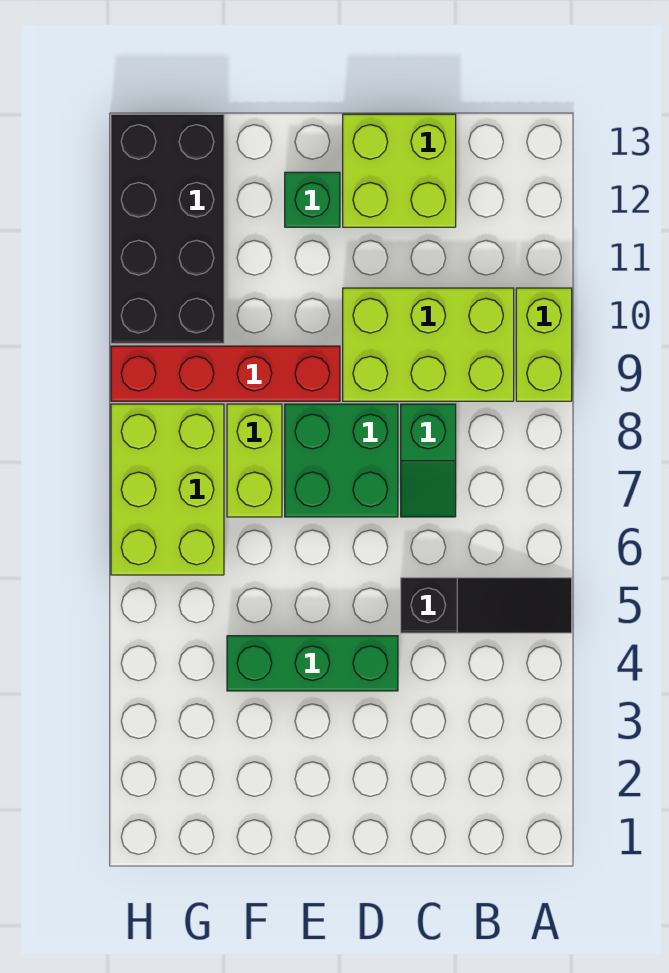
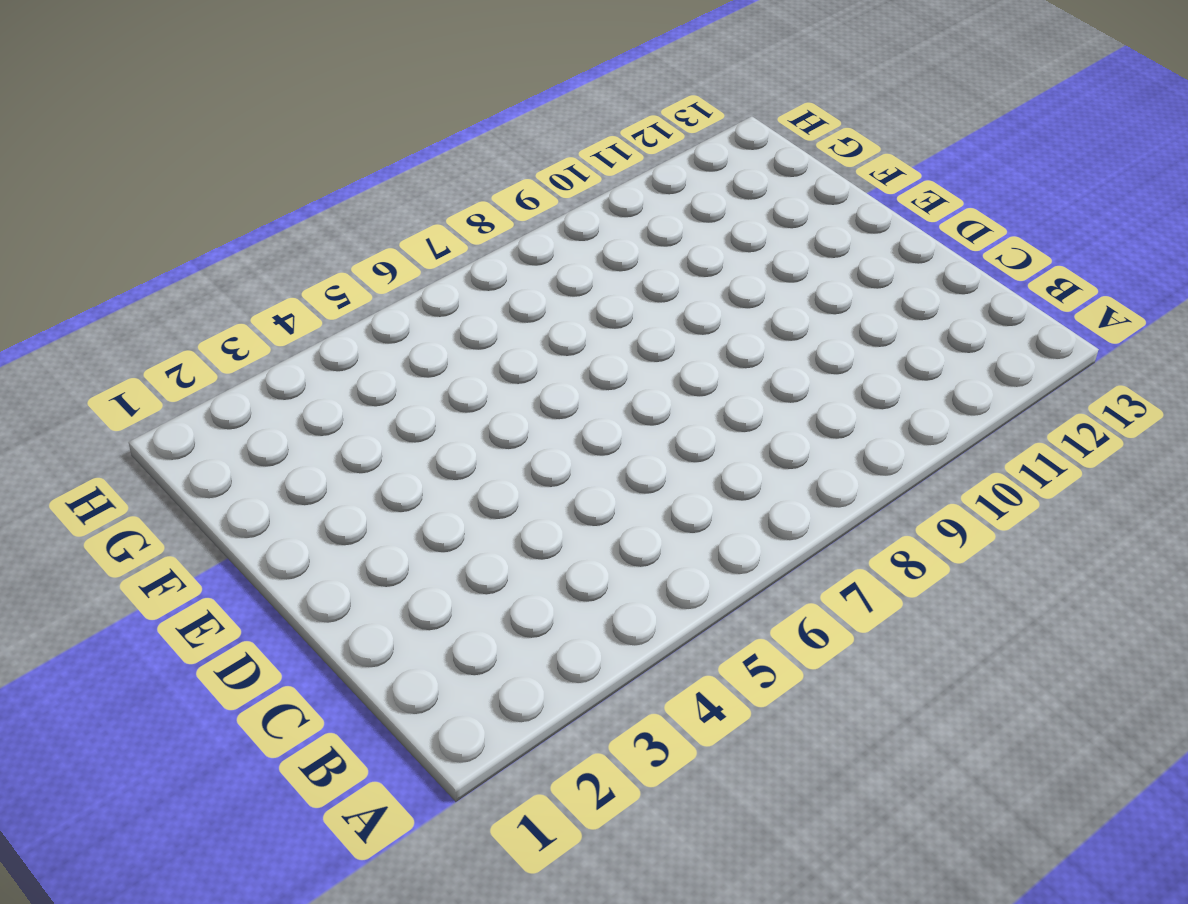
none -> black 1x3 slope [401,578,572,633]
none -> lime 1x2 brick [516,288,572,401]
none -> lime 2x3 brick [343,288,514,401]

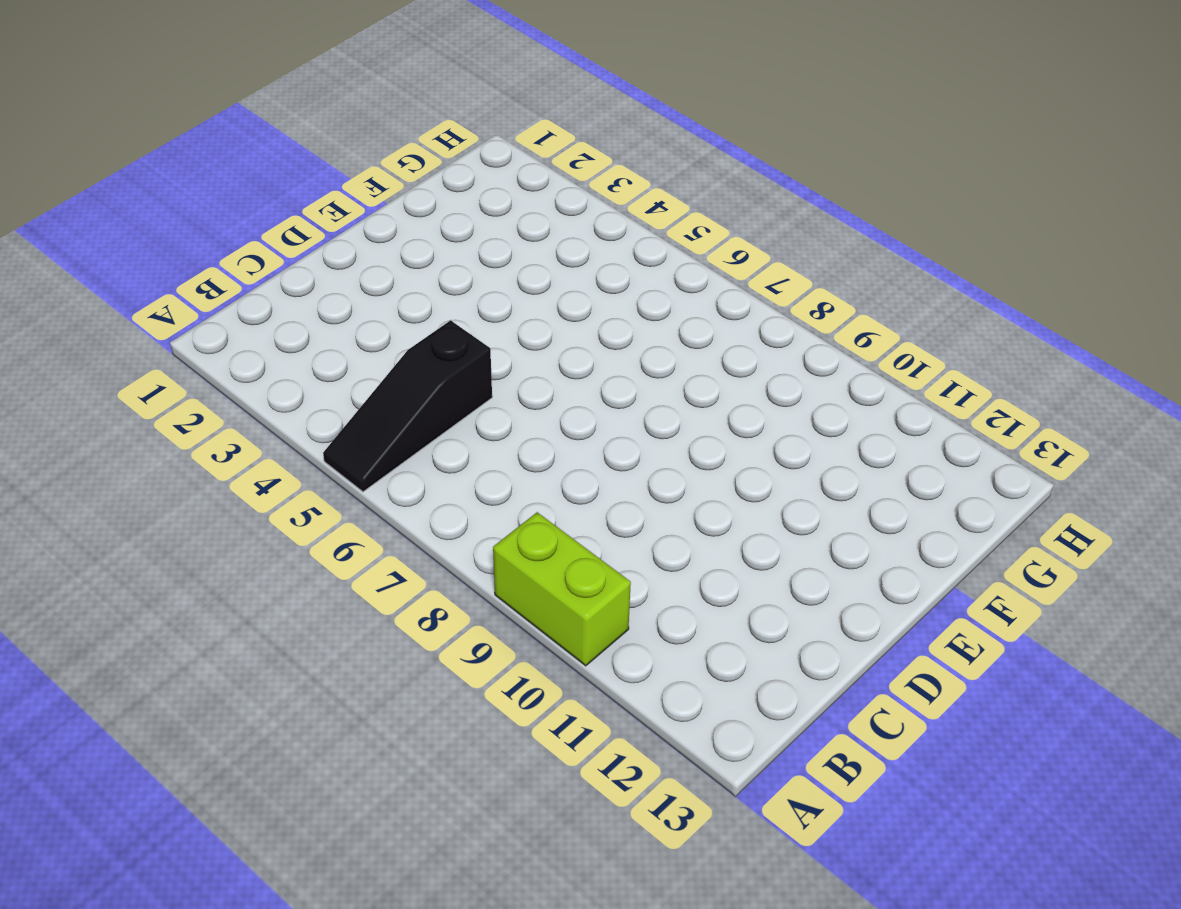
none -> lime 2x3 brick [343,288,514,401]
none -> green 1x2 slope [401,404,456,517]
none -> lime 2x2 brick [343,114,456,227]

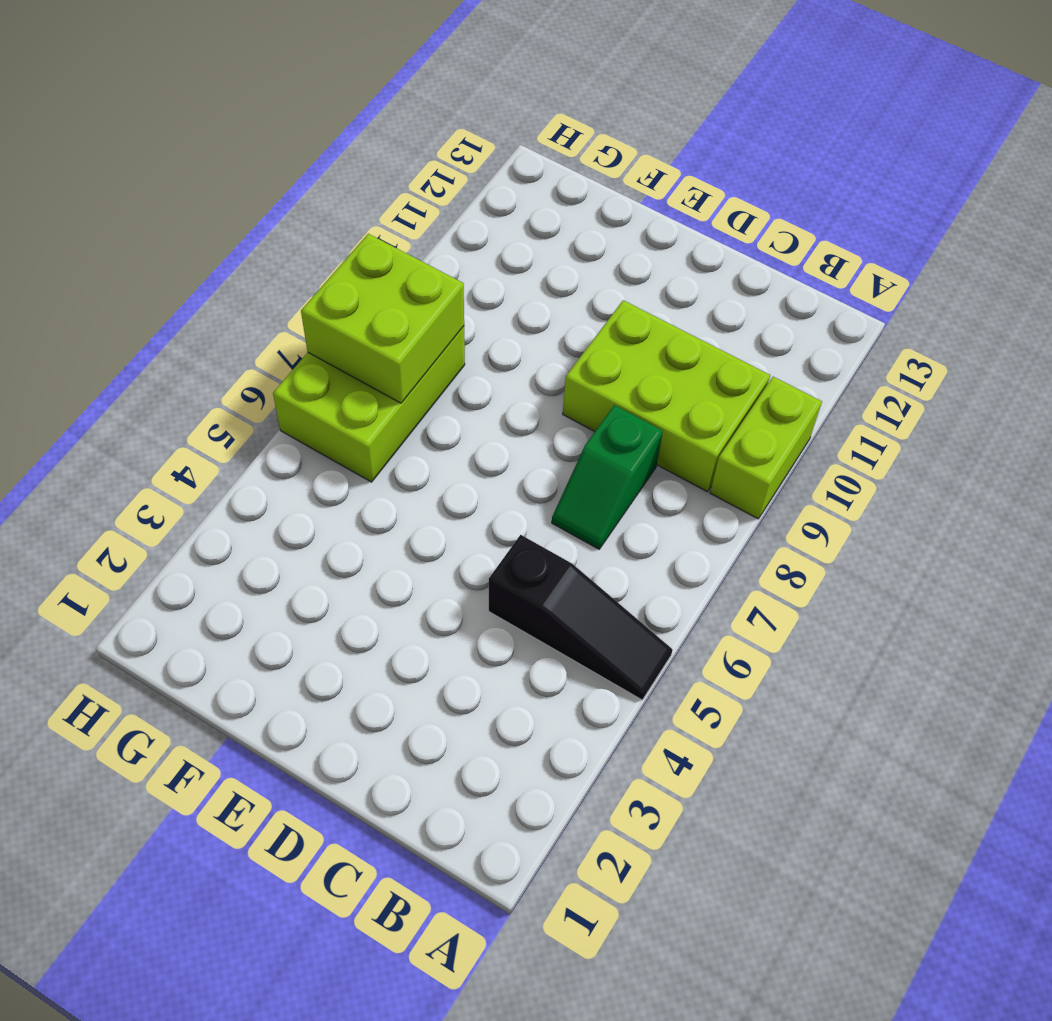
lime 2x2 brick [301,234,464,403] -> lime 2x2 brick moved to [343,114,456,227]
none -> green 1x3 brick [227,636,398,691]
none -> green 2x2 brick [285,404,398,517]
none -> red 1x4 brick [111,346,340,401]

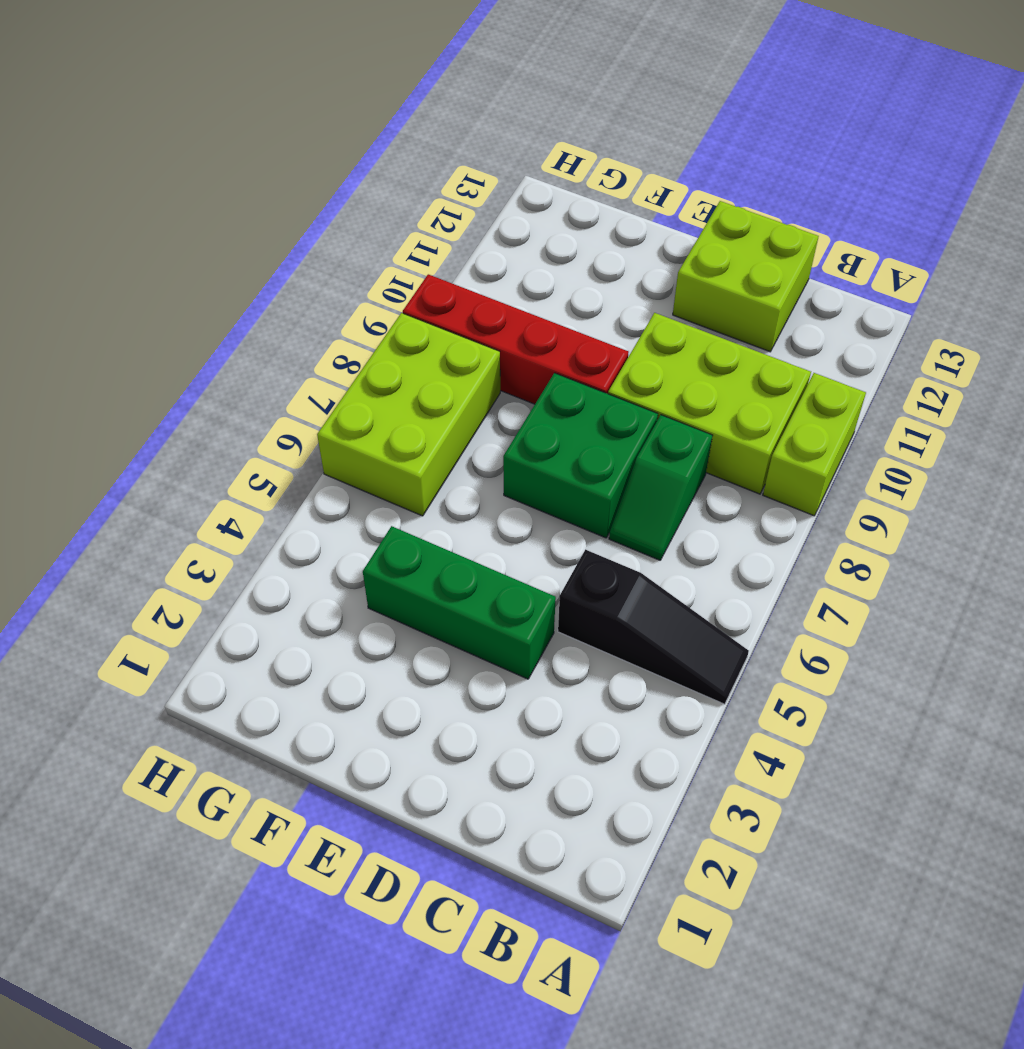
none -> green 1x1 brick [285,172,340,227]
none -> lime 1x2 brick [227,404,282,517]
none -> black 2x4 brick [111,114,224,343]

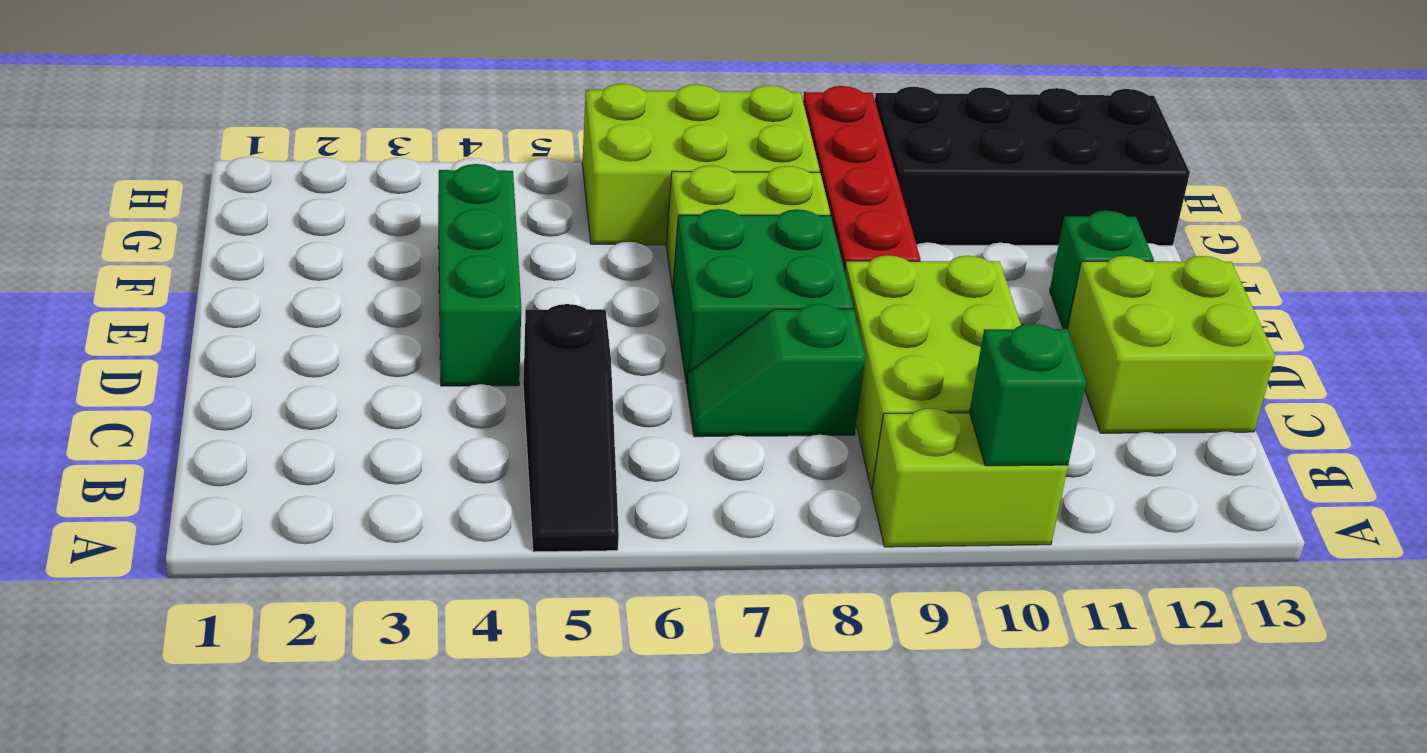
green 1x1 brick [970,323,1086,466] -> none

